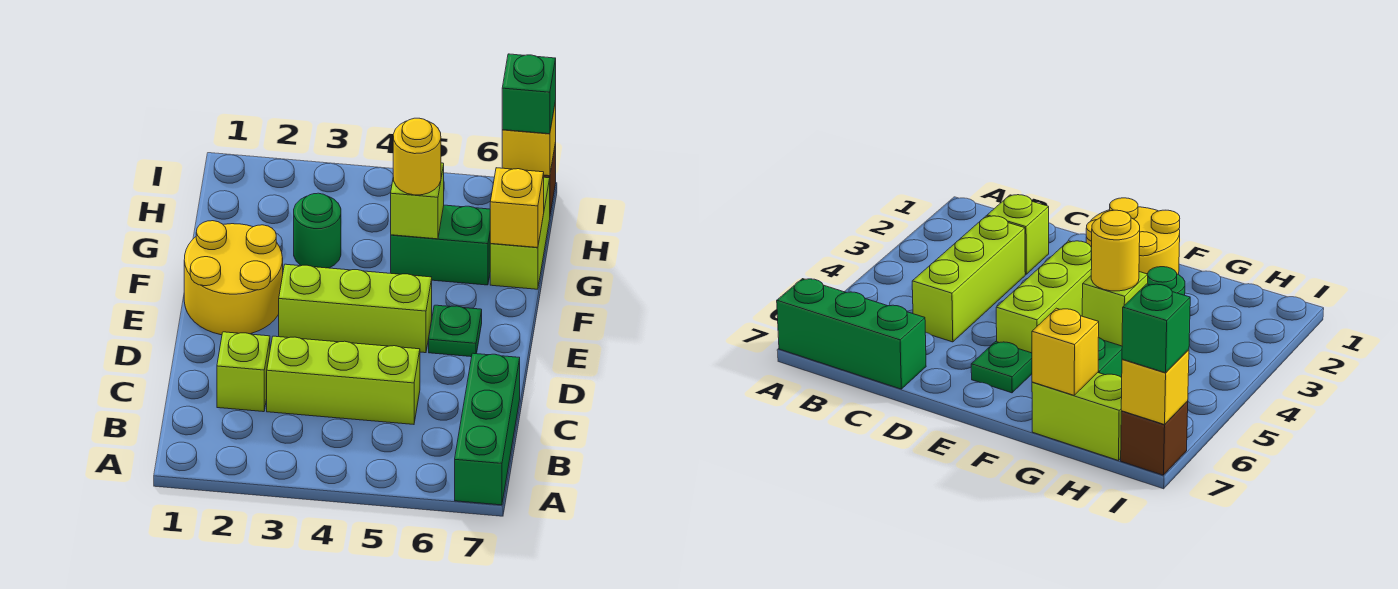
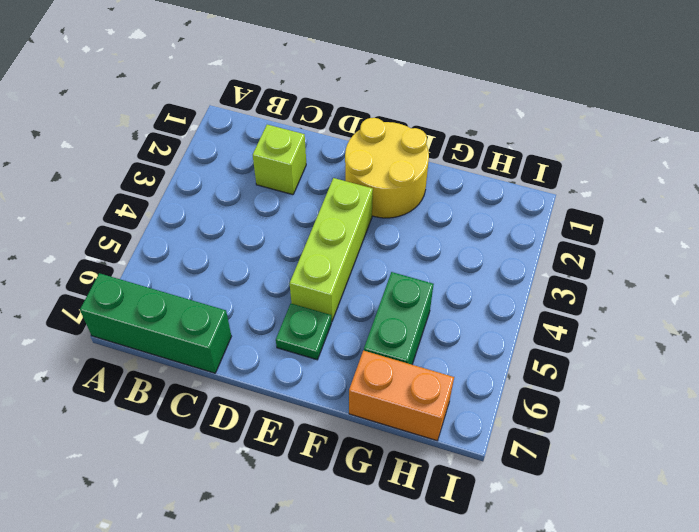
orange 1x2 brick [349,351,454,441] -> lime 1x2 brick [490,177,550,289]
none -> lime 1x3 brick [267,336,420,424]
none -> green 1x1 round brick [294,193,341,268]
none -> brown 1x1 brick [1121,401,1188,475]

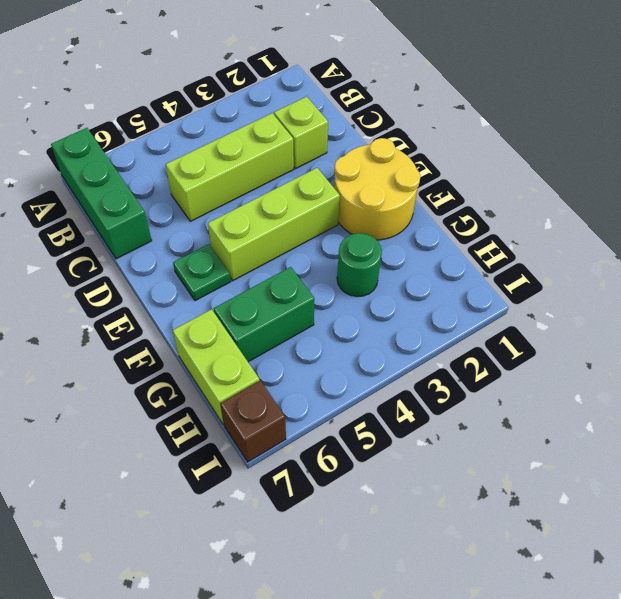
none -> lime 1x1 brick [391,163,444,239]
none -> yellow 1x1 brick [490,168,544,248]
none -> yellow 1x1 brick [502,101,556,176]

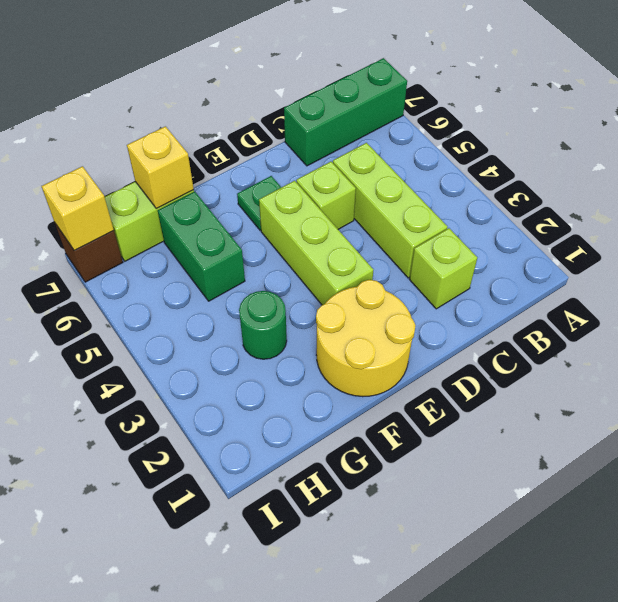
lime 1x1 brick [296,162,356,229] -> lime 1x1 brick moved to [391,163,444,239]
none -> yellow 1x1 round brick [393,118,441,195]
none -> green 1x1 brick [502,54,556,134]

